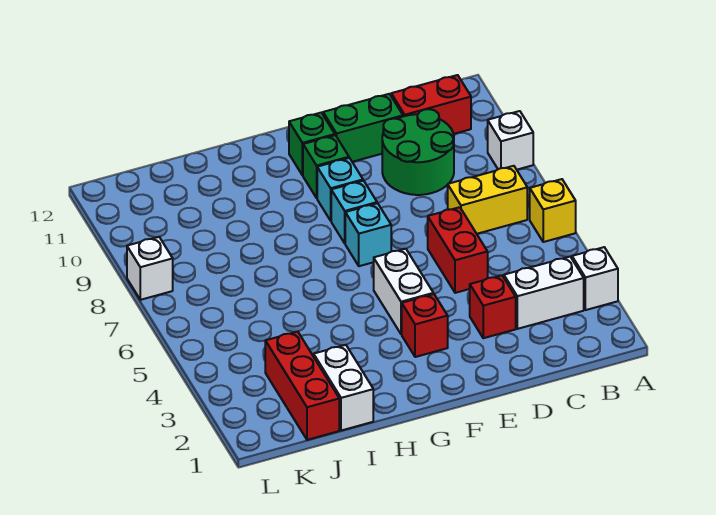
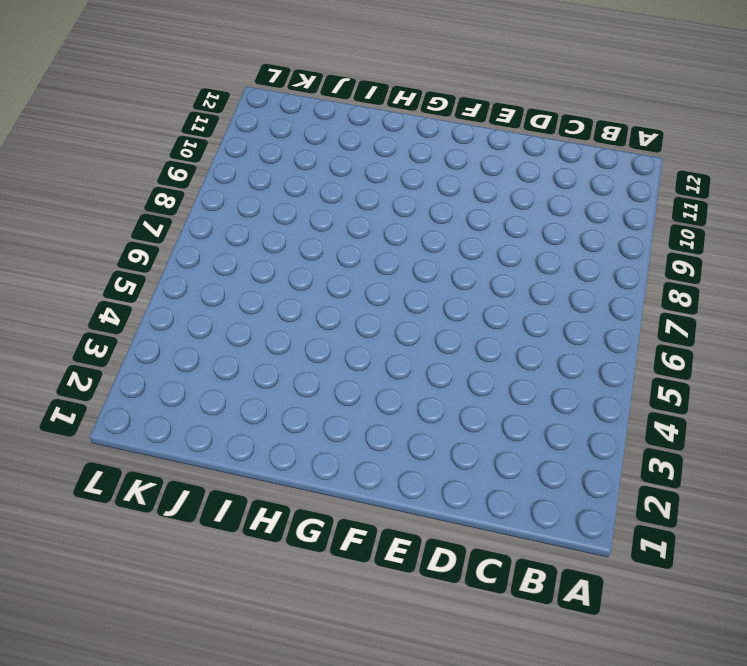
none -> white 1x1 brick [572,247,618,310]
none -> yellow 1x1 brick [530,179,576,242]
none -> white 1x1 brick [488,111,533,170]

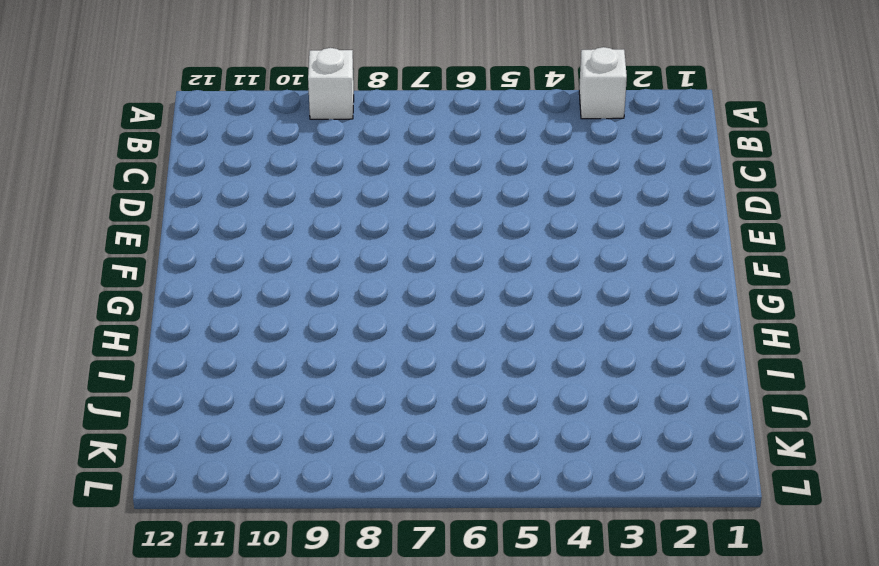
none -> yellow 1x1 brick [530,179,576,242]
none -> white 1x2 brick [504,257,584,329]
none -> yellow 1x2 brick [448,166,527,234]

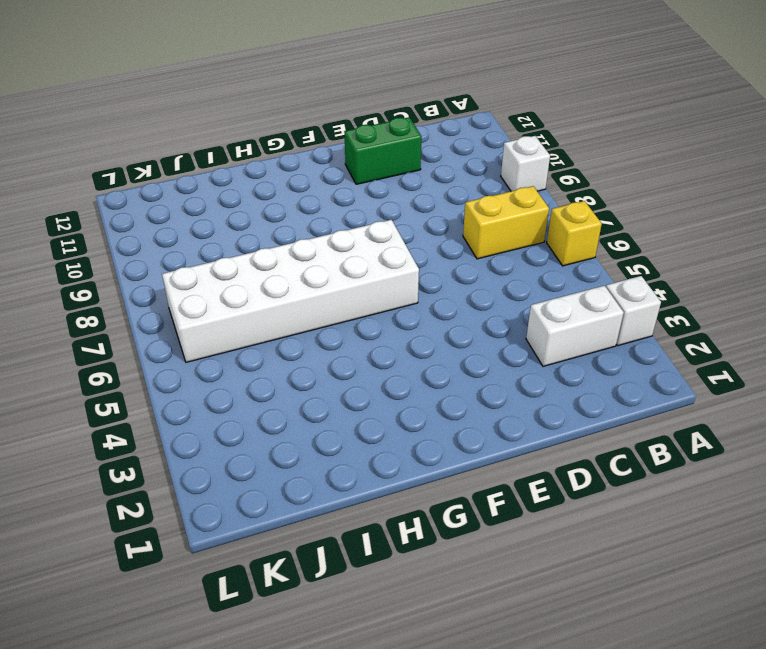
white 2x6 brick [162,220,419,362] -> cyan 1x1 brick [345,203,391,266]
none -> red 1x2 brick [391,75,471,134]
none -> green 2x2 round brick [382,109,454,195]
none -> red 1x1 brick [470,275,516,338]

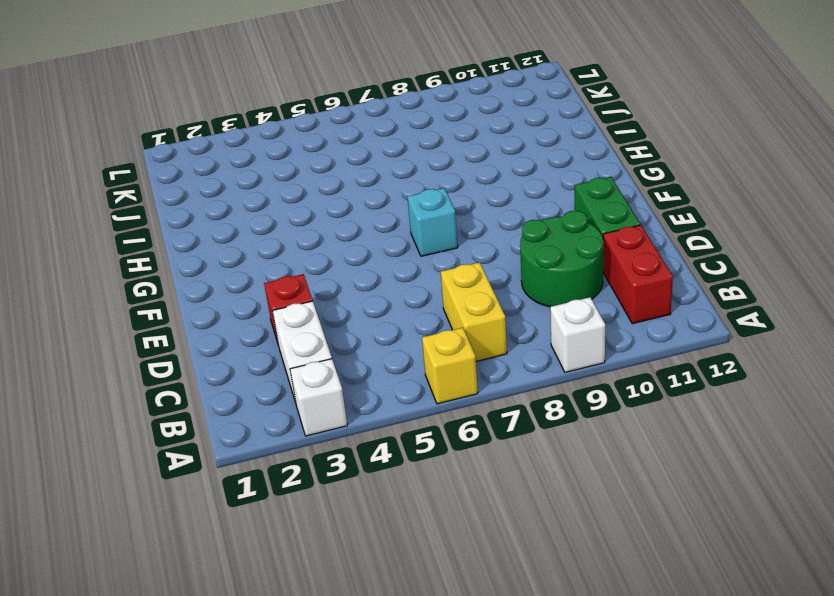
none -> red 1x2 brick [428,207,488,293]
none -> red 1x1 brick [402,294,448,357]
none -> white 1x2 brick [374,249,433,334]

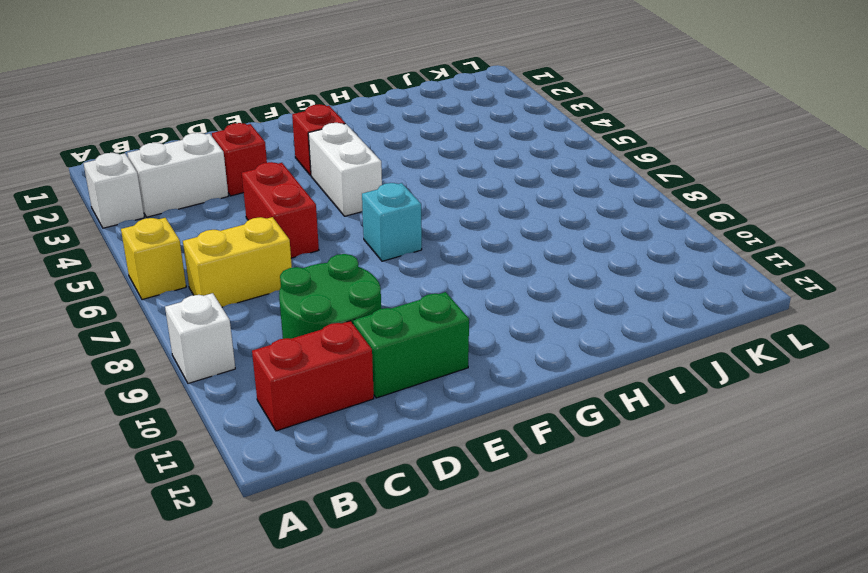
none -> cyan 1x1 brick [331,181,377,243]
none -> cyan 1x1 brick [317,158,363,221]
none -> green 1x1 brick [303,135,349,198]

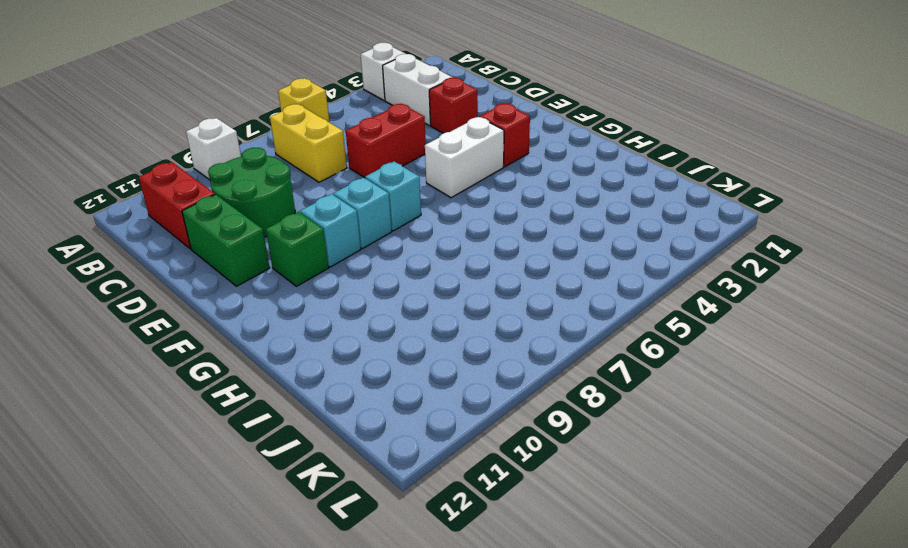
none -> green 1x1 brick [289,113,335,176]
none -> white 1x2 brick [314,345,373,431]
none -> red 1x3 brick [265,332,339,440]

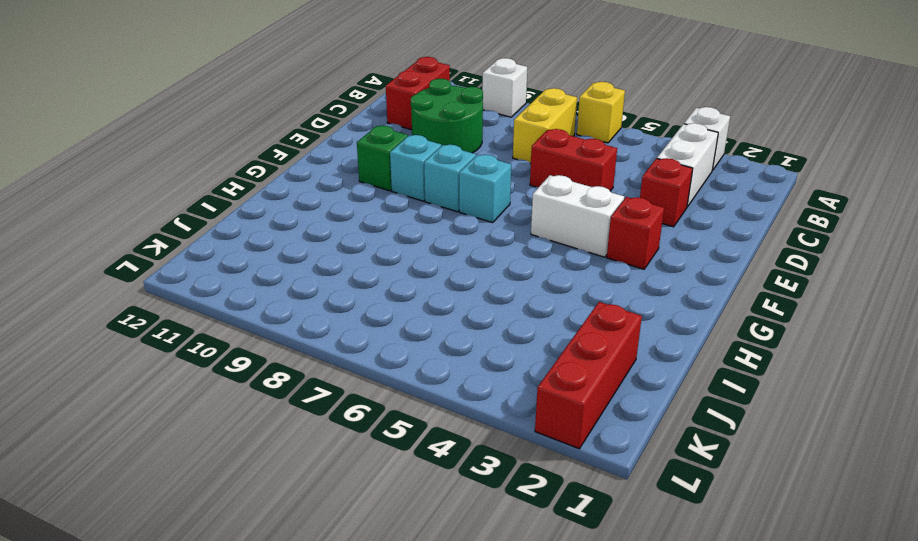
red 1x3 brick [535,302,642,449] -> red 1x3 brick turned to [265,332,339,440]
none -> green 1x2 brick [323,94,403,162]
none -> green 1x1 brick [289,113,335,176]
none -> white 1x2 brick [314,345,373,431]

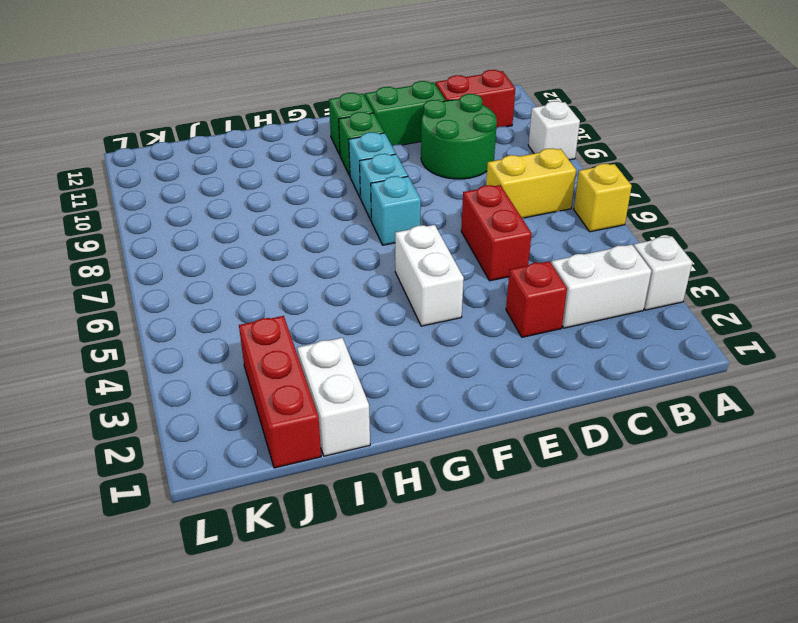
none -> red 1x1 brick [402,294,448,357]
none -> white 1x1 brick [127,237,173,300]

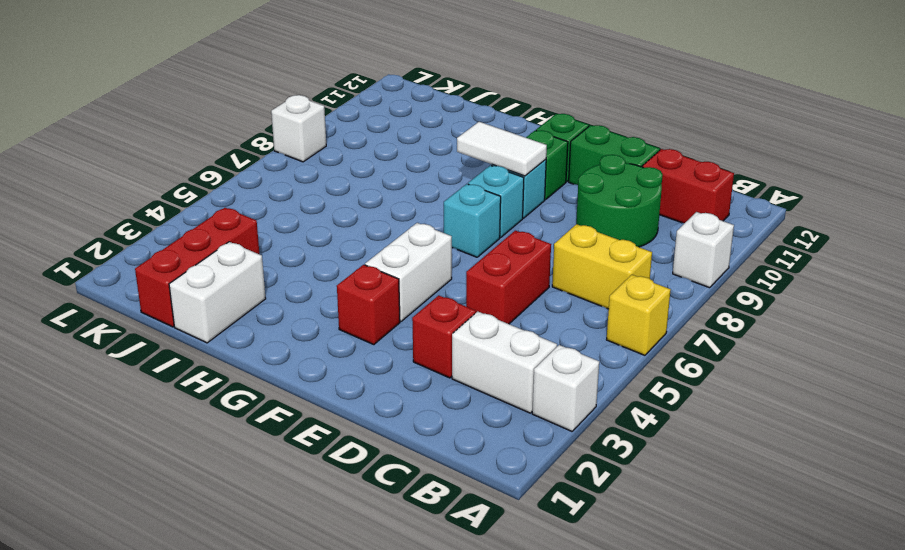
white 1x2 tile [457,122,547,176] -> none

